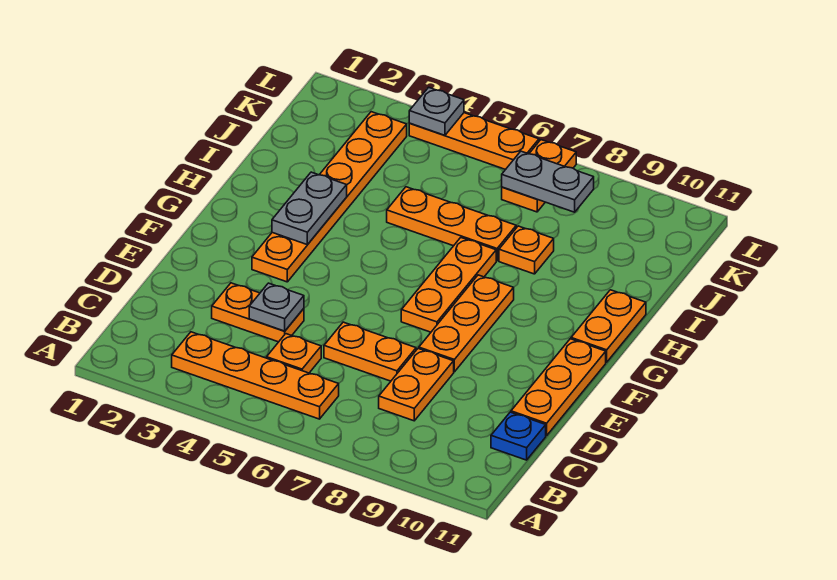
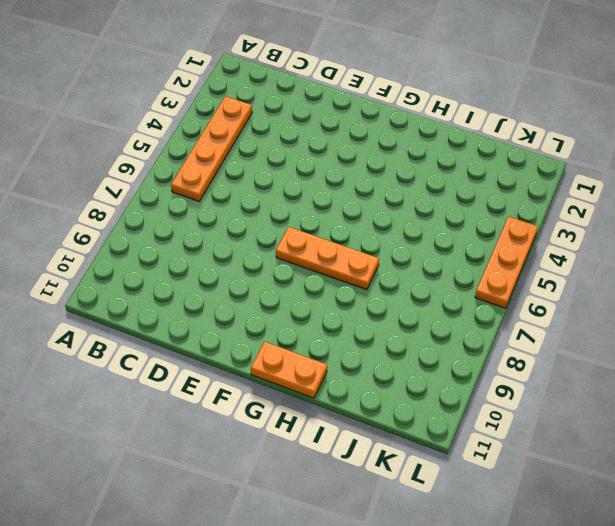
none -> orange 1x1 plate [267,334,321,373]
none -> orange 1x2 plate [379,349,454,421]
none -> blue 1x1 plate [491,412,546,460]

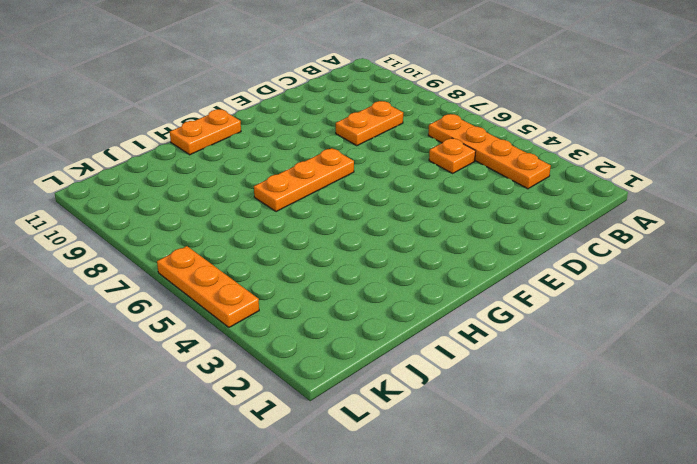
none -> blue 1x1 plate [491,412,546,460]
none -> orange 1x2 plate [212,283,304,342]
none -> orange 1x2 plate [324,322,416,381]

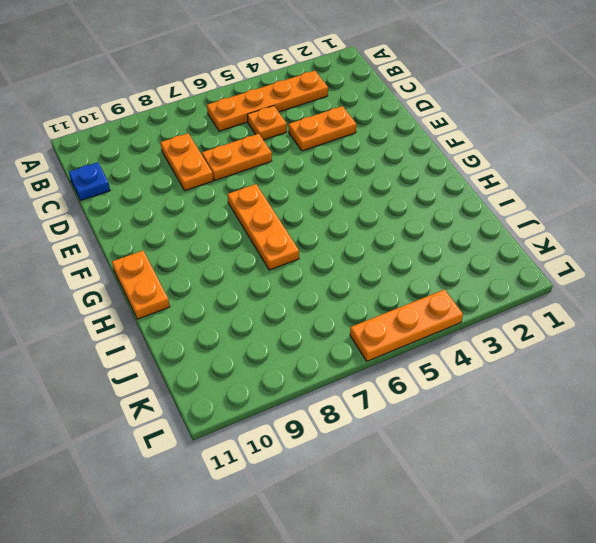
none -> orange 1x3 plate [511,339,606,436]
none -> orange 1x3 plate [419,275,514,372]
none -> orange 1x6 plate [252,112,407,282]

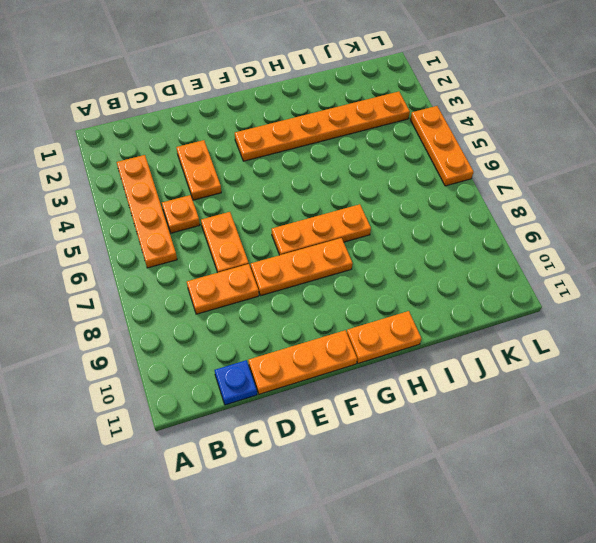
none -> orange 1x3 plate [387,187,516,261]
none -> orange 1x1 plate [499,226,554,274]
none -> orange 1x2 plate [502,140,576,212]

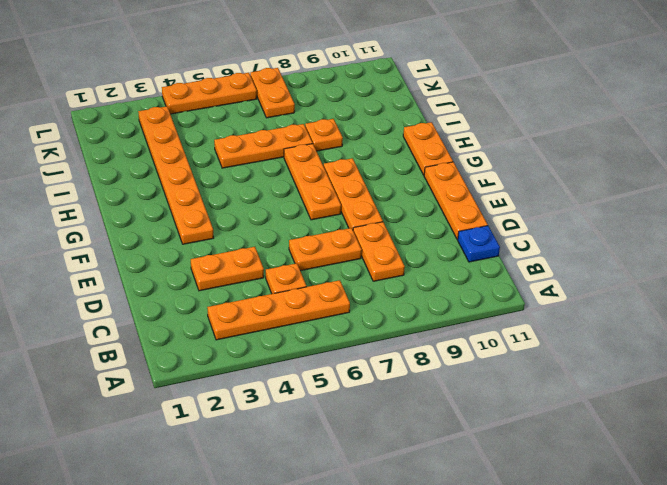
none -> grey 1x1 plate [249,283,304,331]
none -> grey 1x2 plate [272,172,347,245]
none -> grey 1x2 plate [502,151,594,212]

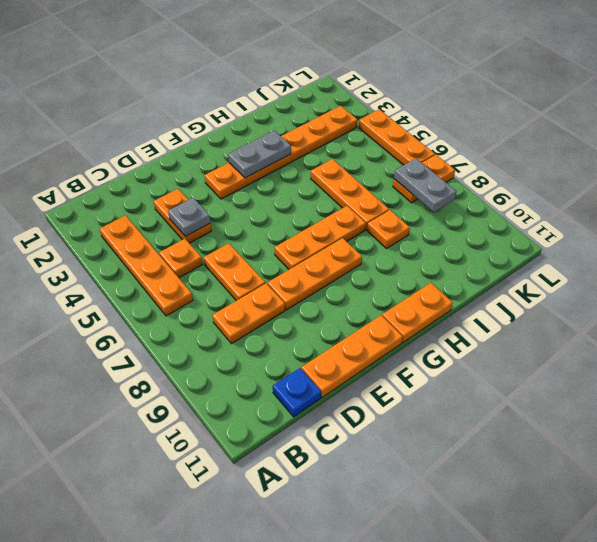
none -> grey 1x1 plate [409,87,464,135]

